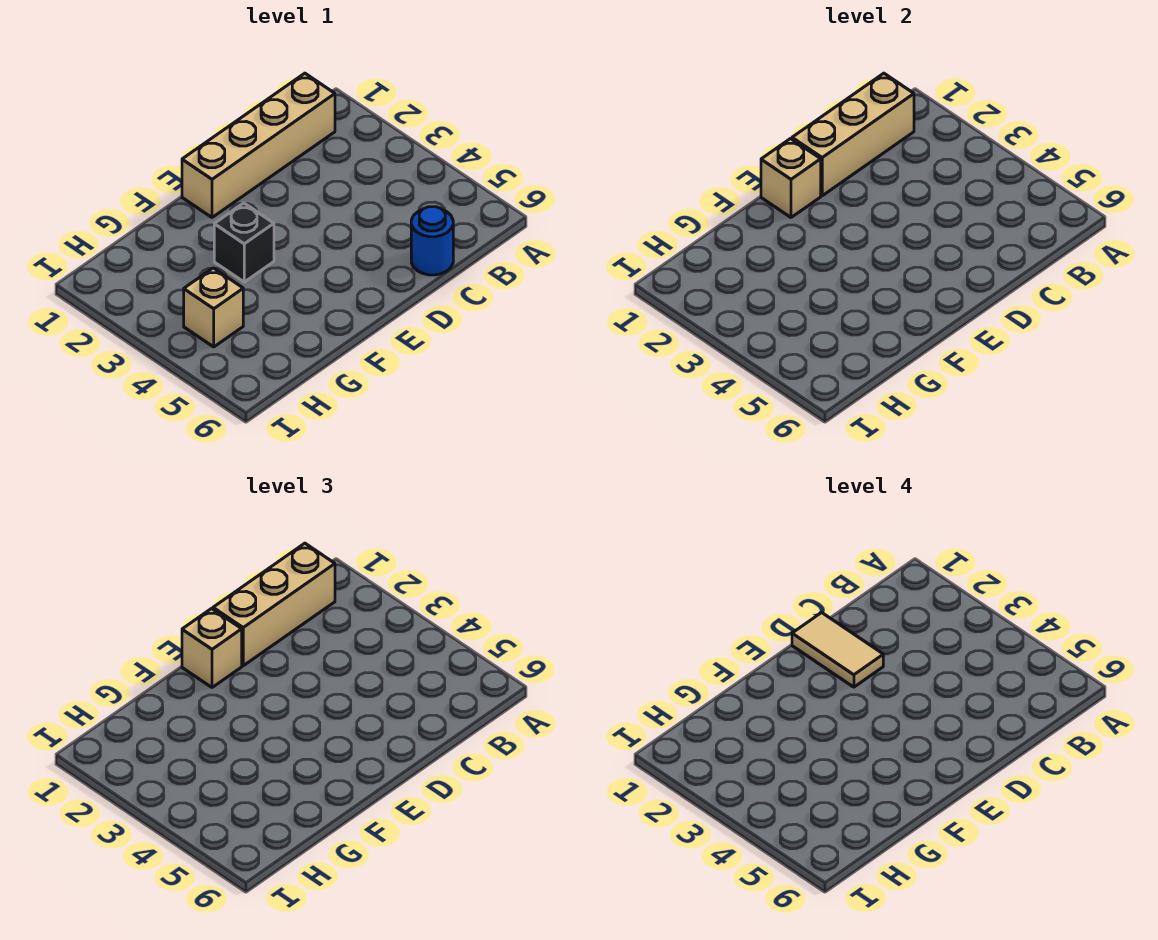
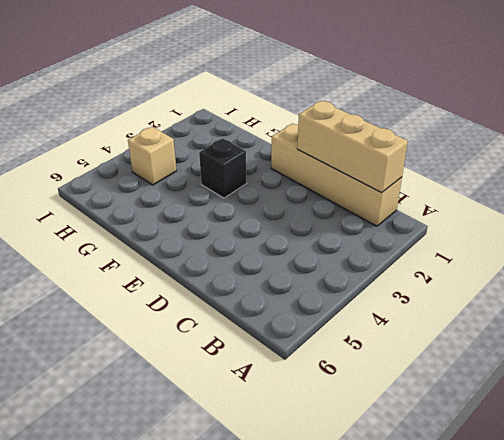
none -> blue 1x1 round brick [411,207,453,275]
none -> tan 1x1 brick [761,139,821,217]

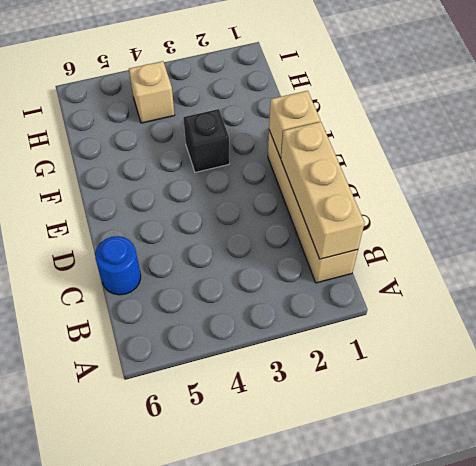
none -> tan 1x3 brick [213,543,335,666]
none -> tan 1x1 brick [182,609,242,687]

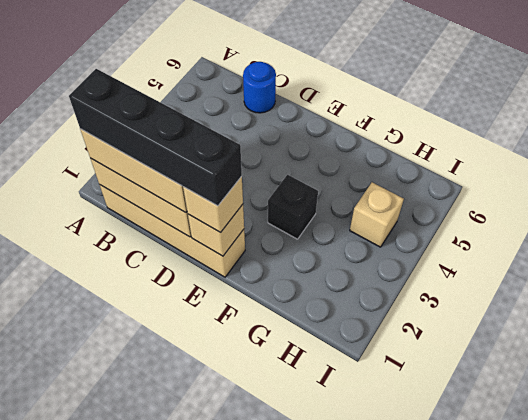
black 1x4 brick [69,69,242,206] -> tan 1x2 tile [792,613,883,687]

